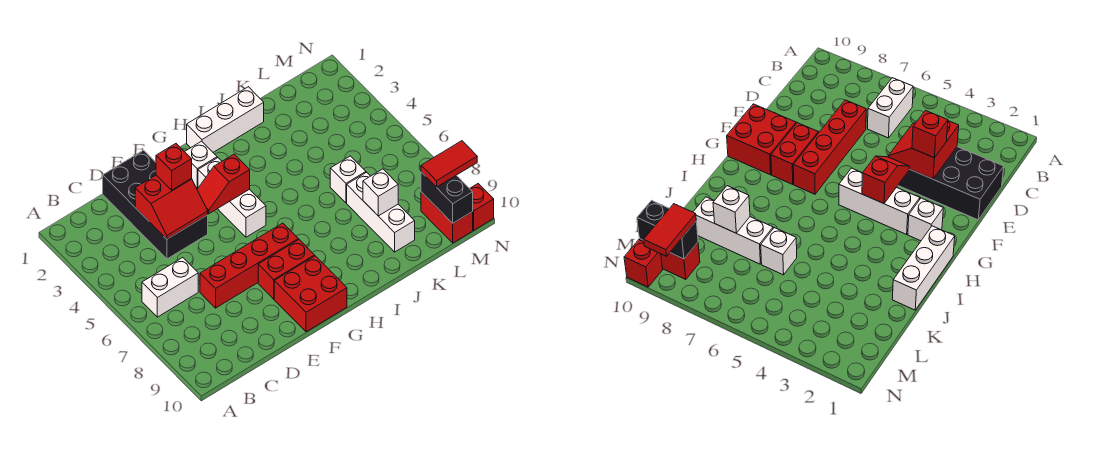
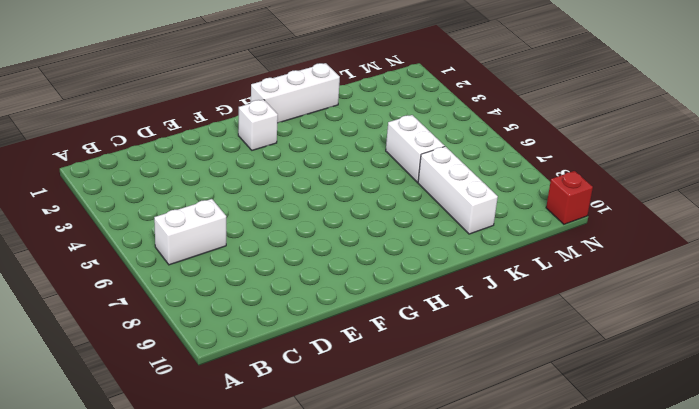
white 1x2 brick [386,115,445,182] -> white 1x1 brick [330,156,366,203]
none -> black 2x4 brick [103,150,208,259]
none -> red 1x4 brick [200,223,298,308]
none -> red 1x2 brick [258,240,315,299]

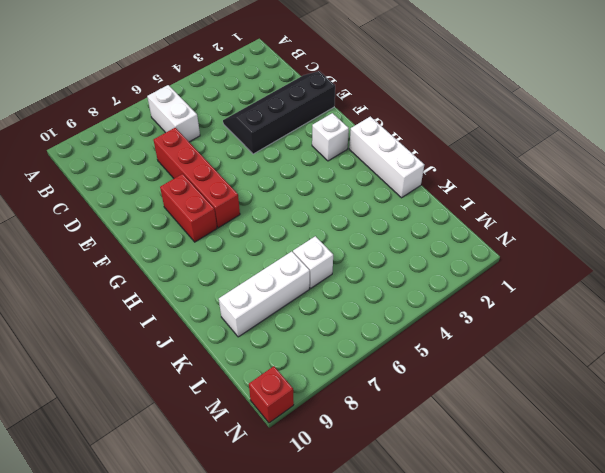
black 2x4 slope [223,71,335,154] -> black 2x4 brick [103,150,208,259]
none -> red 2x2 brick [274,256,347,332]
none -> white 1x3 brick [198,158,266,237]
none -> red 1x2 brick [421,192,473,243]

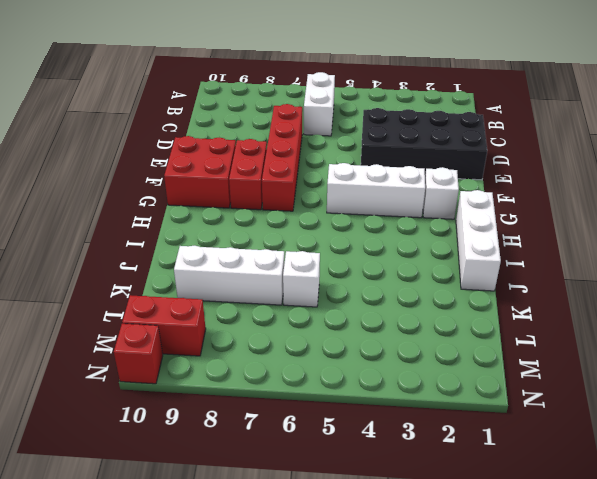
none -> red 2x2 slope [135,175,208,239]
none -> red 1x2 slope [197,154,250,214]
none -> white 1x1 brick [363,169,398,216]

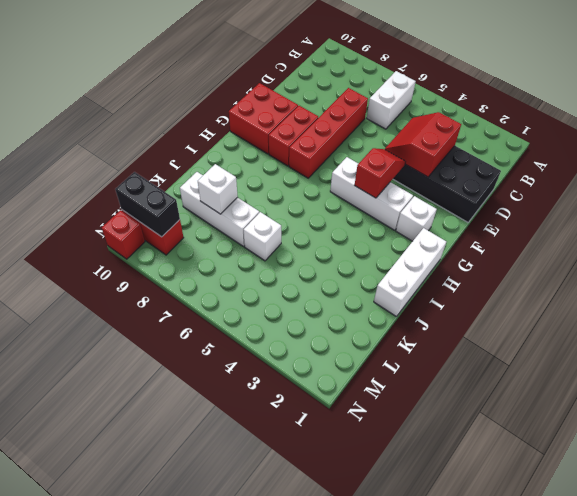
none -> red 1x1 brick [156,144,192,190]
none -> red 1x2 tile [421,141,477,187]

